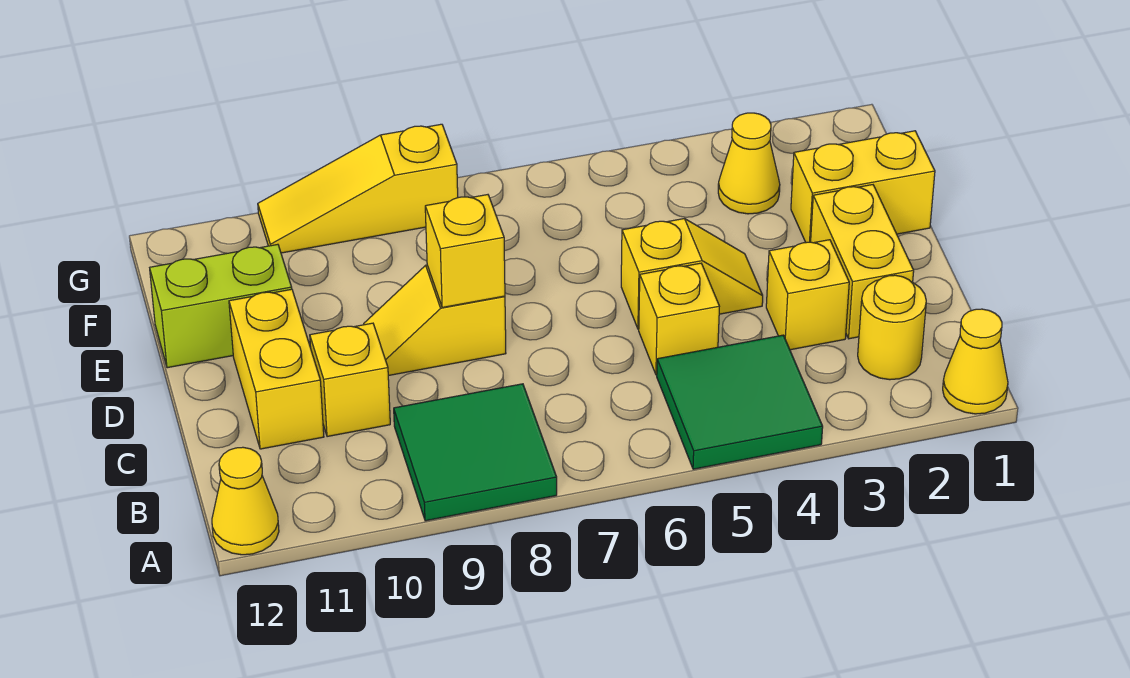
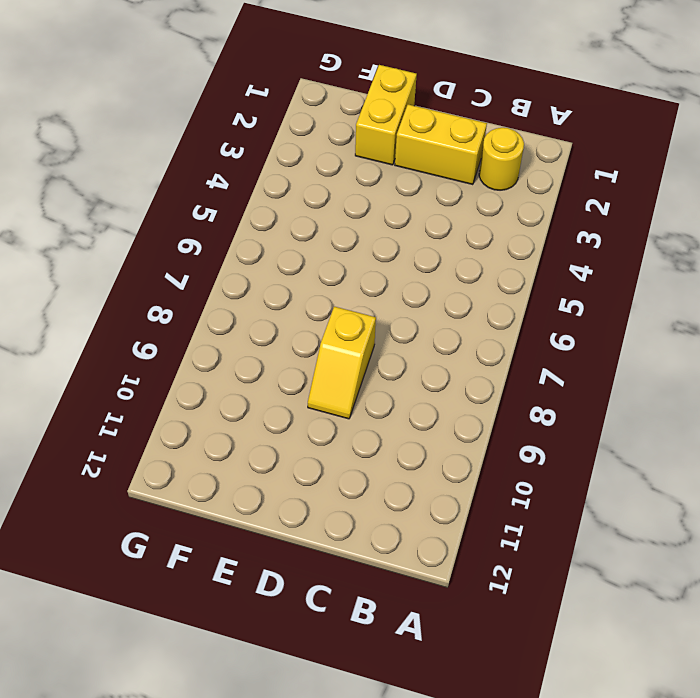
none -> yellow 1x1 cone [943,309,1008,414]
none -> green 2x2 tile [657,335,823,469]
none -> green 2x2 tile [394,384,557,521]

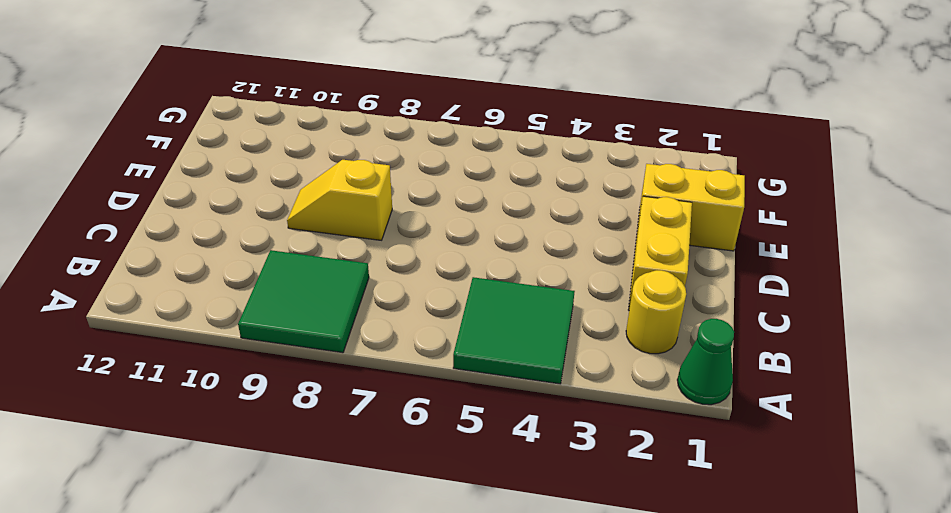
green 1x1 cone [677,319,734,405] -> yellow 1x1 cone [943,309,1008,414]
none -> yellow 1x1 cone [212,447,279,555]
none -> yellow 1x1 brick [766,240,849,350]
none -> yellow 1x1 brick [639,263,719,375]

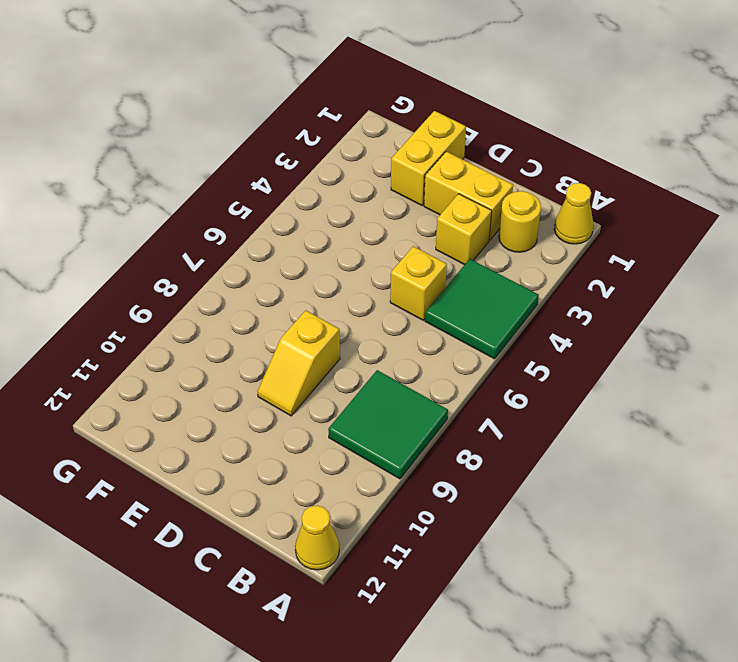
none -> yellow 1x1 brick [310,323,390,437]
none -> yellow 1x2 brick [229,289,324,449]
none -> yellow 1x2 slope [621,219,763,329]

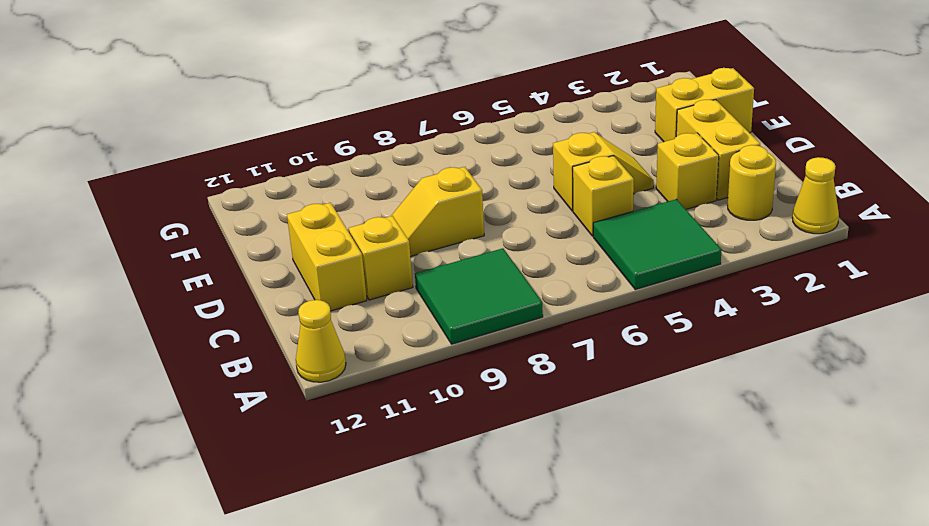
none -> lime 1x2 brick [150,244,292,368]
none -> yellow 1x1 cone [718,113,780,214]
none -> yellow 1x3 slope [258,124,458,253]

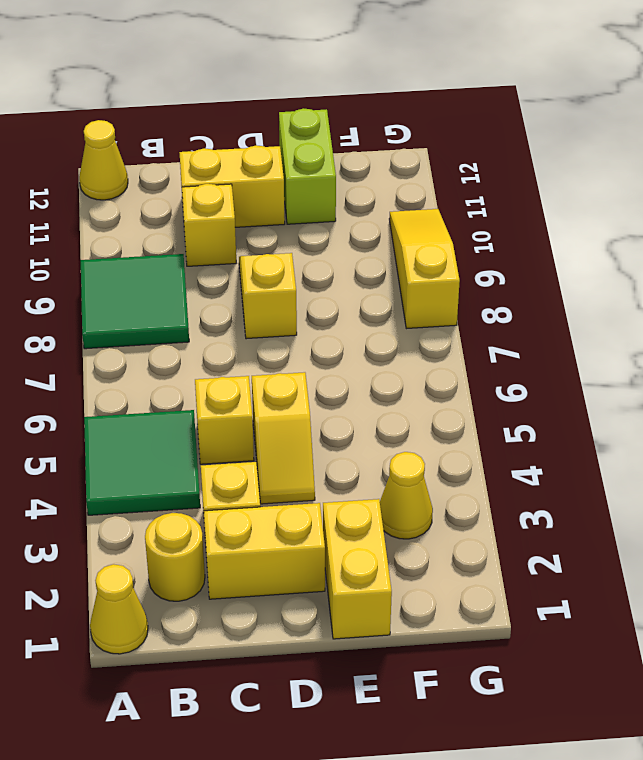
none -> yellow 1x1 brick [425,195,505,307]

